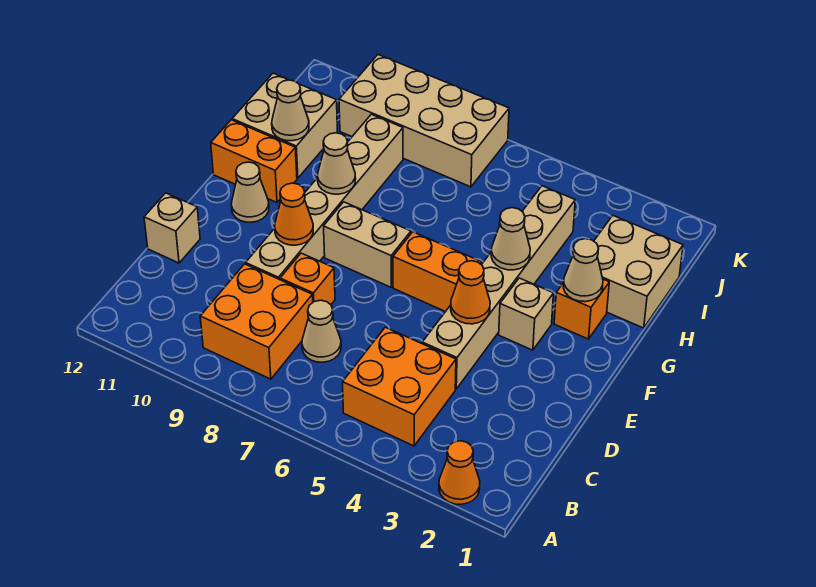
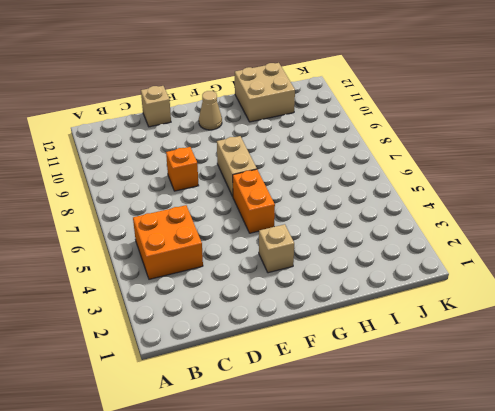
none -> orange 1x1 cone [439,441,480,504]
none -> orange 2x2 brick [200,264,313,379]
none -> tan 1x1 cone [302,300,341,362]

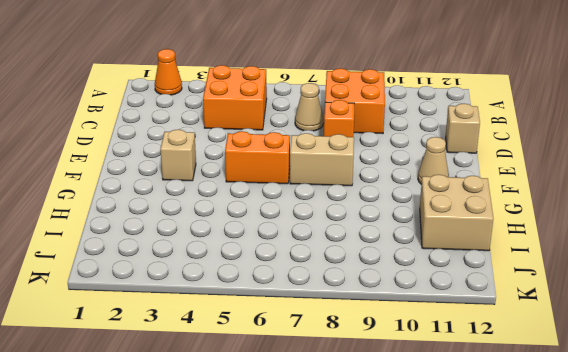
none -> tan 1x6 brick [422,186,575,389]
none -> tan 1x6 brick [246,114,403,280]
none -> orange 1x1 brick [554,279,609,339]

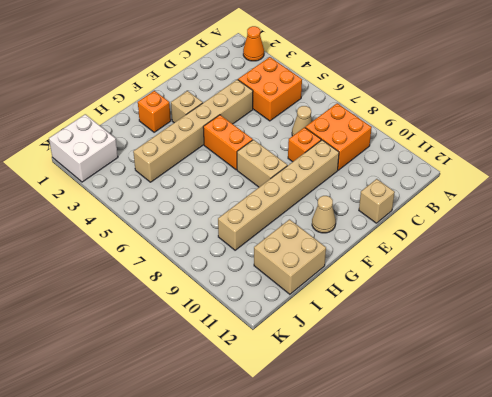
white 2x2 brick [49,114,118,182] -> none
none -> orange 1x2 brick [211,120,297,202]
none -> tan 2x2 brick [594,216,683,328]
none -> tan 2x4 brick [339,55,509,187]

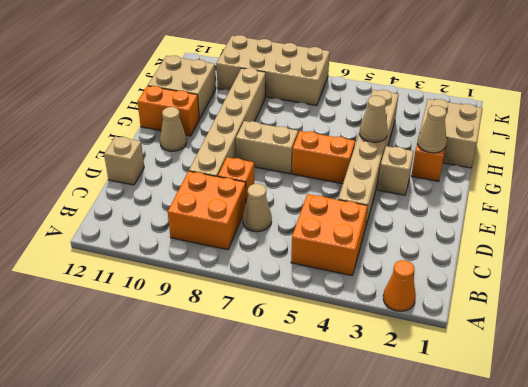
none -> orange 1x1 cone [451,261,490,324]
none -> orange 1x1 cone [275,183,313,245]
none -> tan 1x1 cone [318,133,356,194]

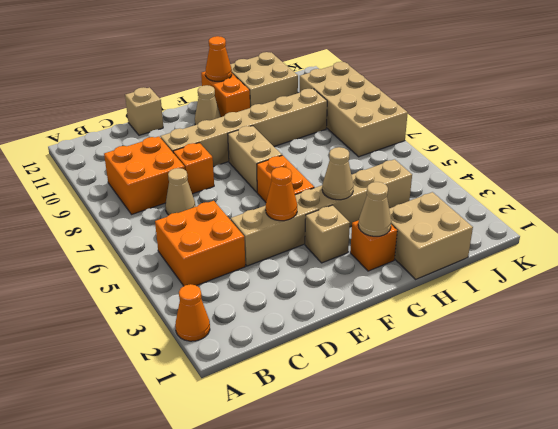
orange 1x1 cone [206,36,232,81] -> orange 1x1 cone moved to [275,183,313,245]
none -> tan 1x1 cone [318,133,356,194]
none -> tan 1x1 cone [272,80,309,141]

